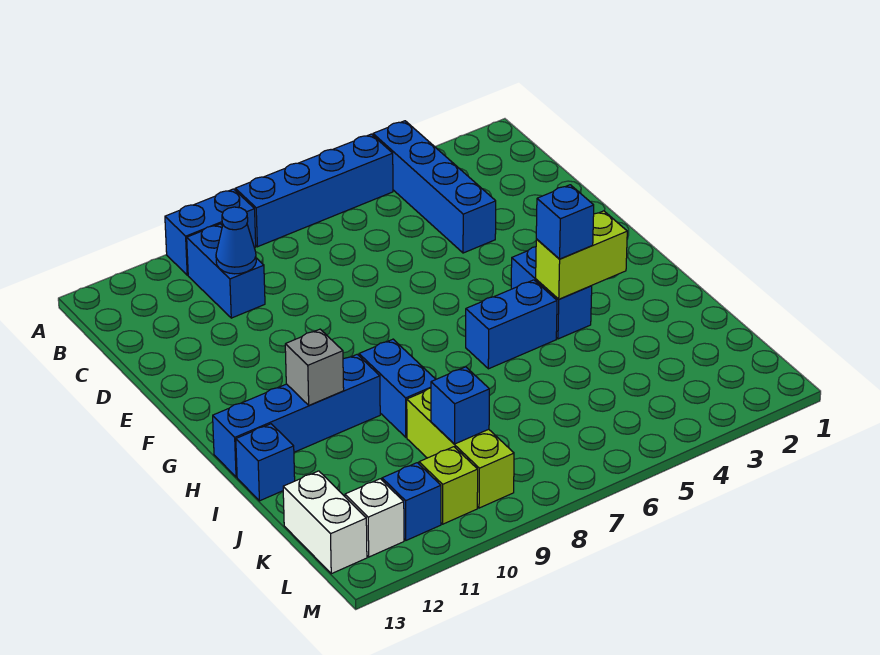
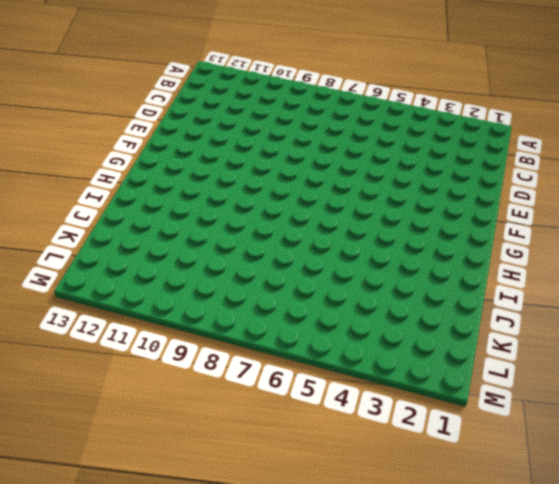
none -> blue 1x4 brick [373,121,496,253]
none -> blue 1x4 brick [235,134,393,247]
none -> blue 1x2 brick [165,189,256,275]

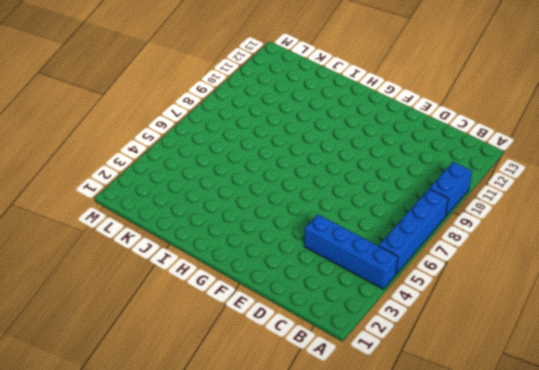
none -> blue 1x2 brick [187,224,265,318]
none -> blue 1x2 brick [511,247,592,339]
none -> blue 1x2 brick [466,280,557,369]

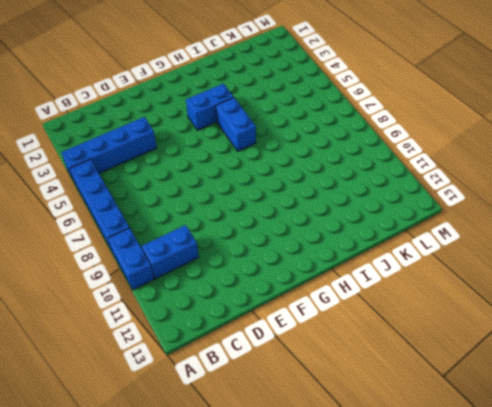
none -> blue 1x2 brick [359,339,436,437]
none -> blue 1x4 brick [213,355,380,477]
none -> blue 1x1 brick [236,424,295,501]

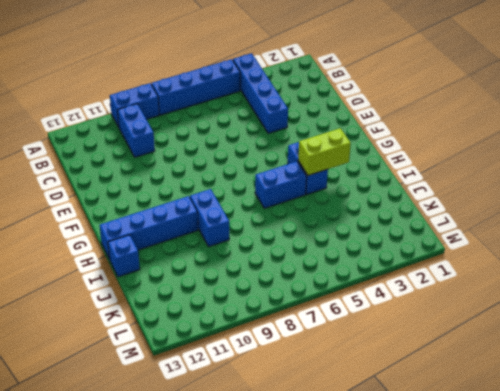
none -> lime 1x3 brick [407,388,514,508]
none -> white 1x2 brick [283,471,367,574]
none -> lime 1x1 brick [419,447,478,524]

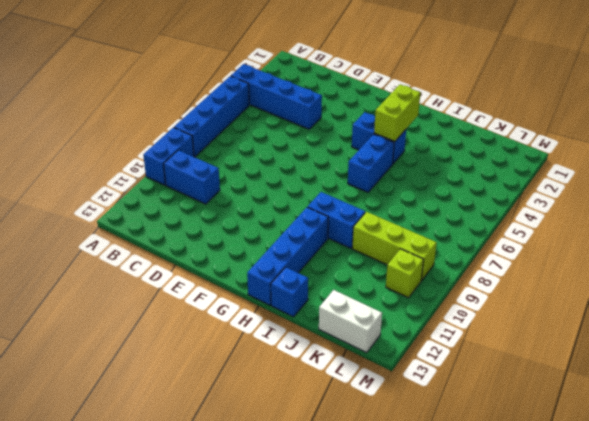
none -> blue 1x1 brick [382,463,441,540]
none -> white 1x1 brick [345,479,404,557]
none -> blue 1x1 cone [216,207,256,274]

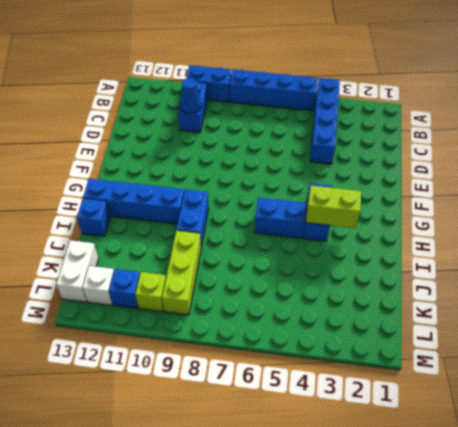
none -> grey 1x1 brick [285,329,344,405]
none -> blue 1x1 brick [431,367,489,444]
none -> blue 1x1 brick [536,185,594,259]

